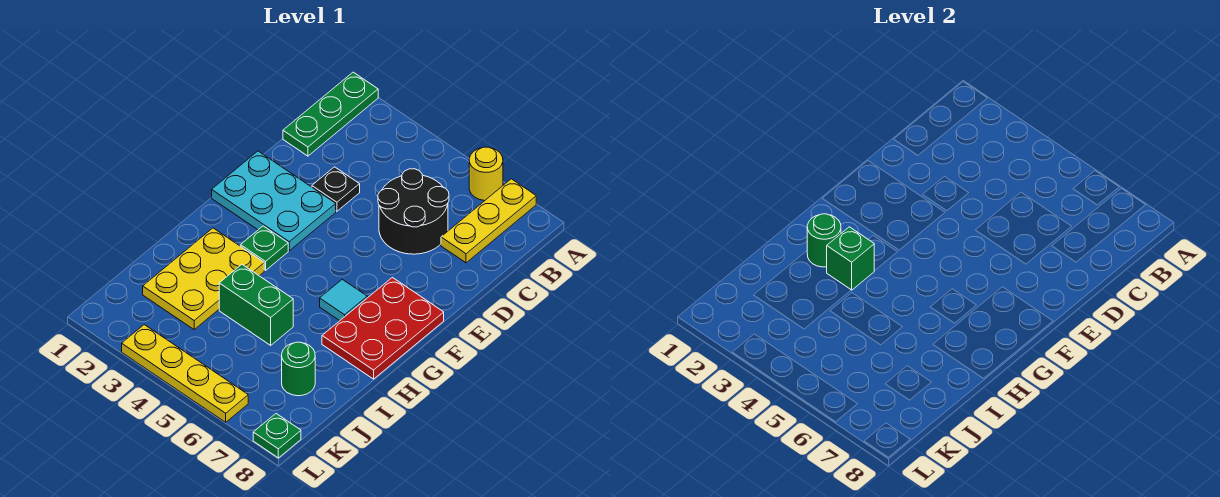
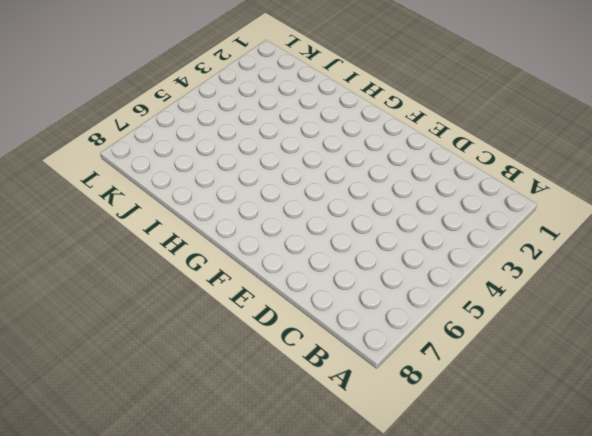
none -> green 1x3 plate [283,72,378,156]
none -> yellow 1x1 round brick [469,147,503,201]
none -> yellow 1x3 plate [441,179,536,263]

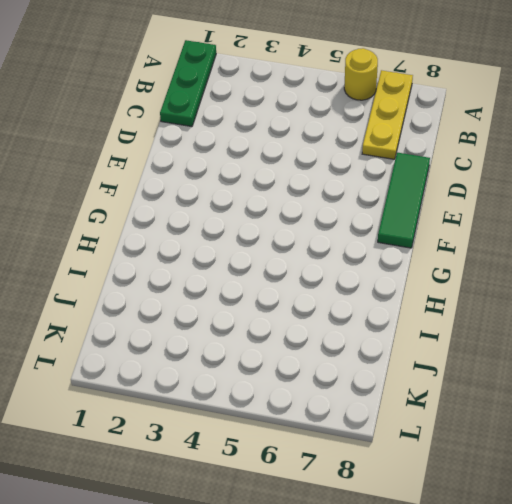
green 1x3 tile [378,153,430,248] -> red 2x3 plate [322,277,444,379]
none -> black 2x2 round brick [378,169,449,254]
none -> black 1x1 plate [312,167,360,211]
none -> cyan 2x3 plate [212,151,336,251]

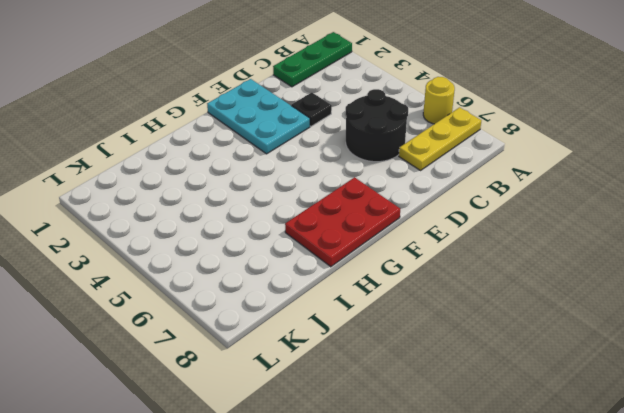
none -> green 1x1 plate [240,226,288,270]
none -> cyan 1x1 tile [320,279,367,321]
none -> yellow 2x3 plate [143,228,264,329]

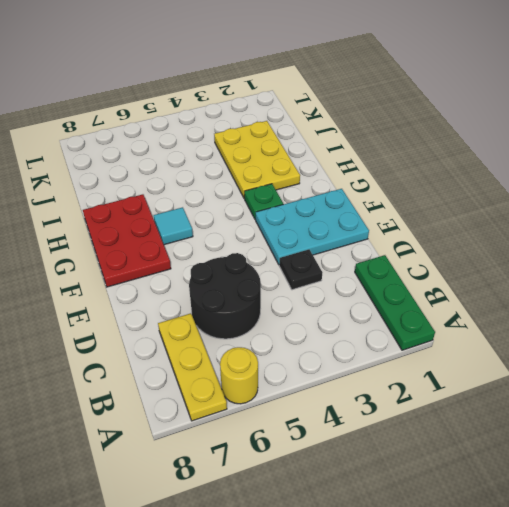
none -> green 1x2 brick [219,265,293,345]
none -> green 1x1 round brick [282,342,315,396]
none -> yellow 1x4 plate [122,325,248,422]

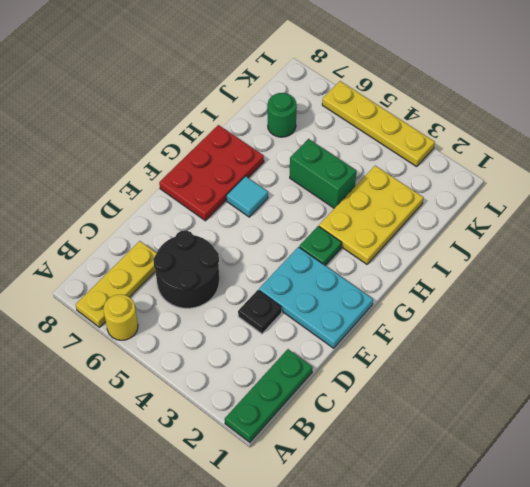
none -> green 1x1 plate [253,414,301,458]
none -> green 1x1 round brick [807,214,841,267]
none -> green 1x1 brick [827,227,874,290]

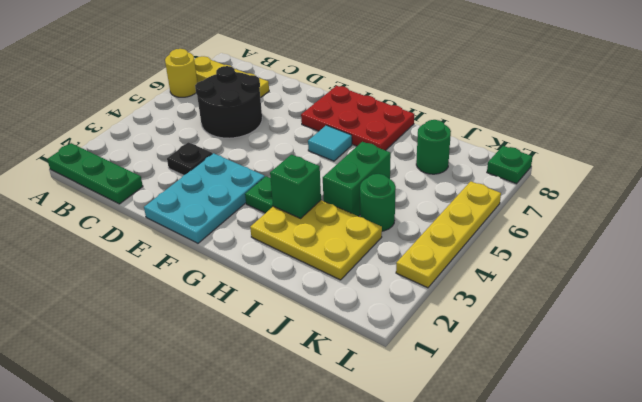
green 1x1 round brick [360,174,396,231] -> green 1x1 round brick moved to [807,214,841,267]

